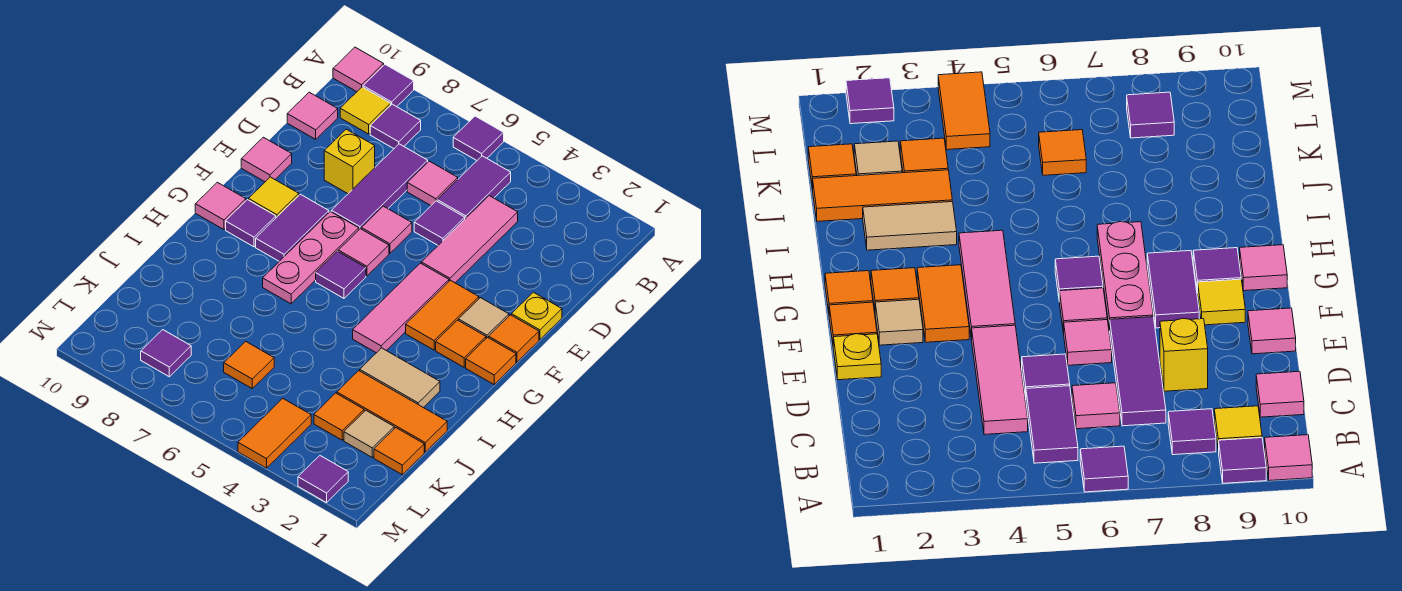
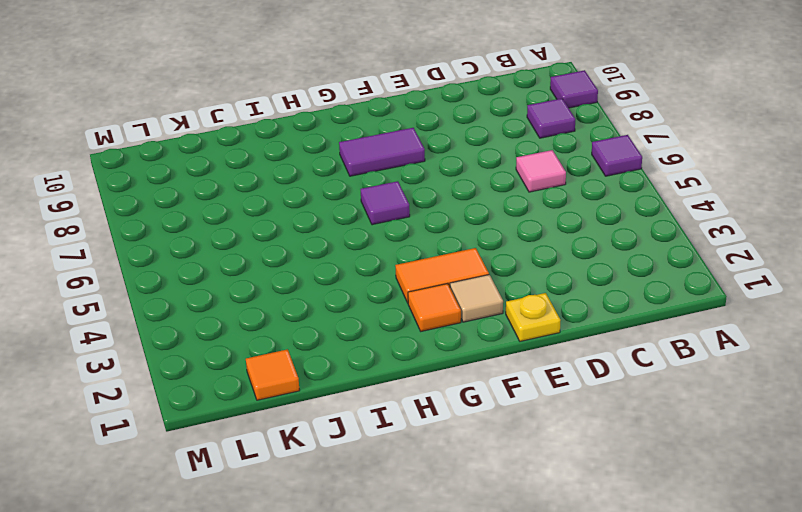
none -> pink 1x1 tile [333,47,384,92]
none -> purple 1x2 tile [437,156,511,219]
none -> yellow 1x1 tile [340,87,391,134]
none -> pink 1x3 tile [421,196,518,283]

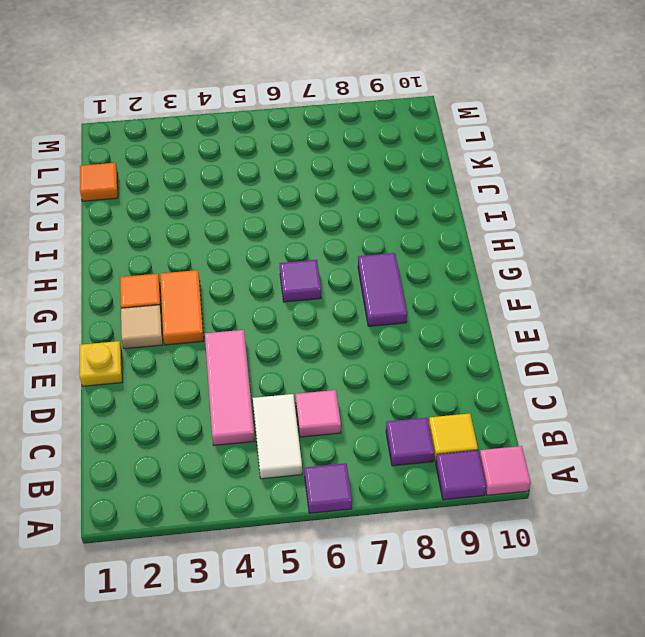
white 1x2 tile [253,394,302,479] -> purple 1x2 tile [437,156,511,219]
none -> purple 1x3 tile [331,144,428,229]
none -> pink 1x1 tile [287,92,338,139]
none -> purple 1x1 tile [414,201,465,245]
none -> yellow 1x1 brick [324,129,375,194]

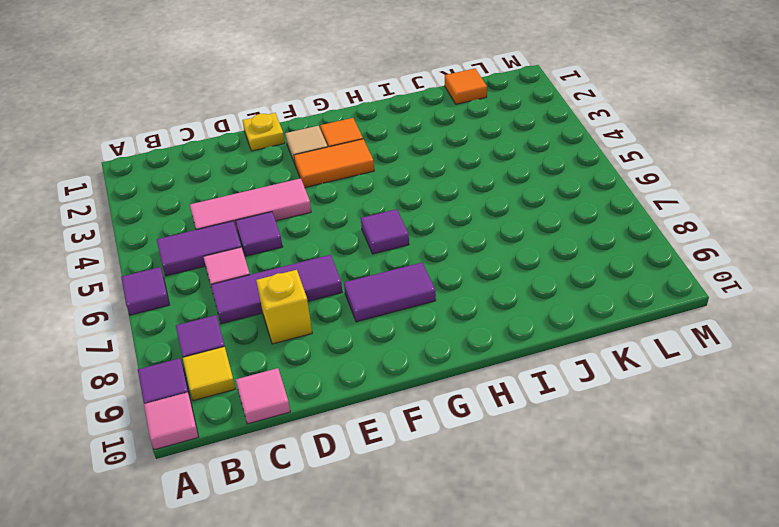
none -> pink 1x1 tile [361,206,412,253]
none -> pink 1x1 tile [241,137,292,182]
none -> orange 1x1 tile [489,315,539,362]
none -> pink 1x3 tile [353,263,449,353]

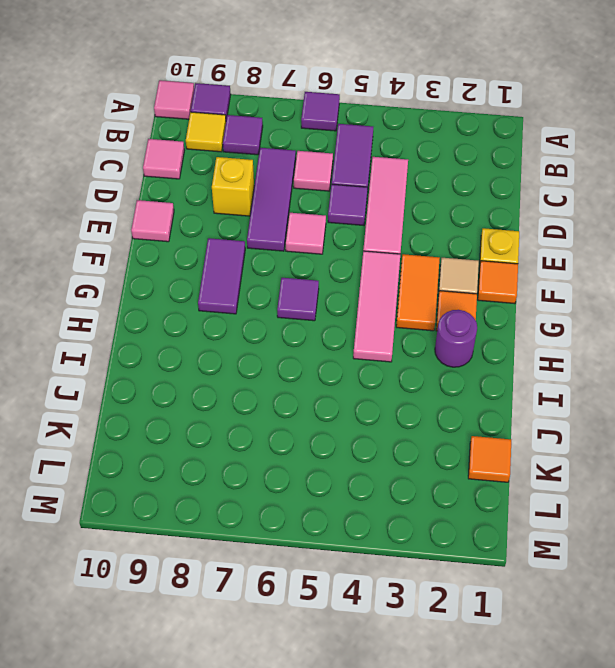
purple 1x1 round brick [435,310,477,367] -> none
none -> pink 1x1 tile [338,229,389,276]
none -> pink 1x3 plate [263,212,359,304]
none -> yellow 1x1 tile [248,177,299,218]
none -> orange 1x1 tile [466,337,516,384]

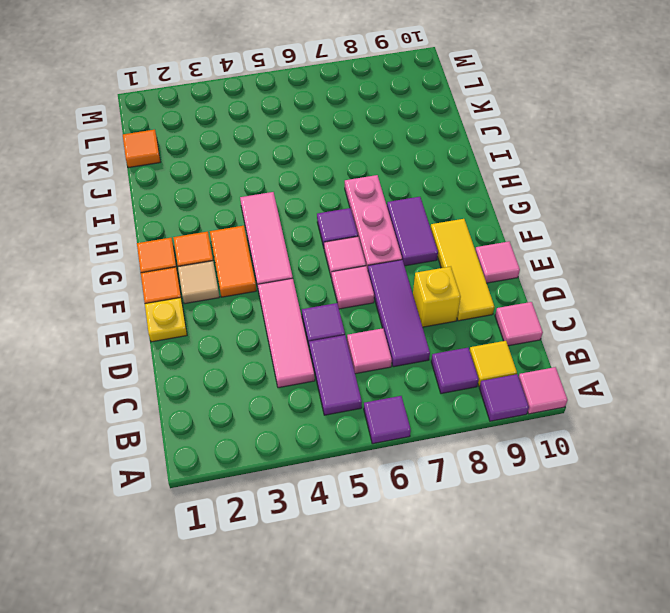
yellow 1x3 tile [431,219,494,321] -> yellow 1x1 tile [248,177,299,218]
none -> purple 1x1 tile [226,200,276,247]
none -> pink 1x1 tile [195,182,246,229]
none -> tan 1x2 tile [360,348,440,408]
none -> orange 1x3 tile [337,371,447,452]

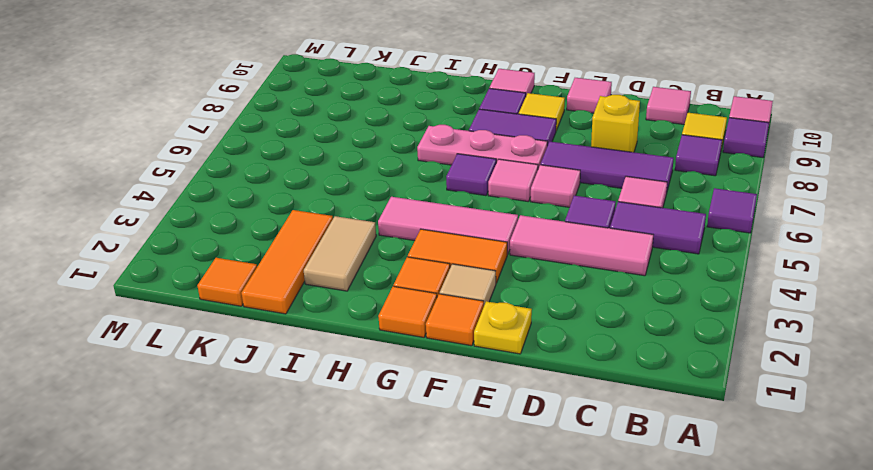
none -> tan 1x1 tile [344,410,394,457]
none -> orange 1x1 tile [314,393,364,440]
none -> orange 1x1 tile [224,341,274,388]
none -> orange 1x2 tile [238,399,311,468]

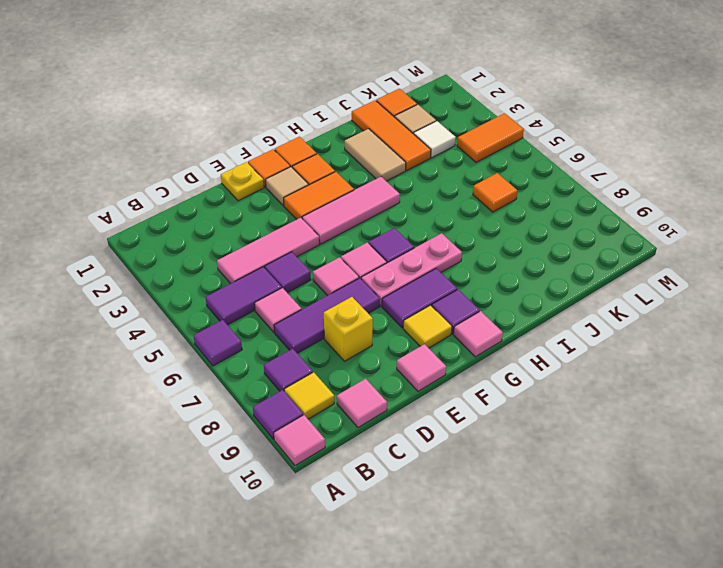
white 1x1 tile [414,121,456,158] -> orange 1x1 tile [314,393,364,440]
none -> purple 1x1 tile [141,330,191,377]
none -> purple 1x1 tile [298,456,348,503]

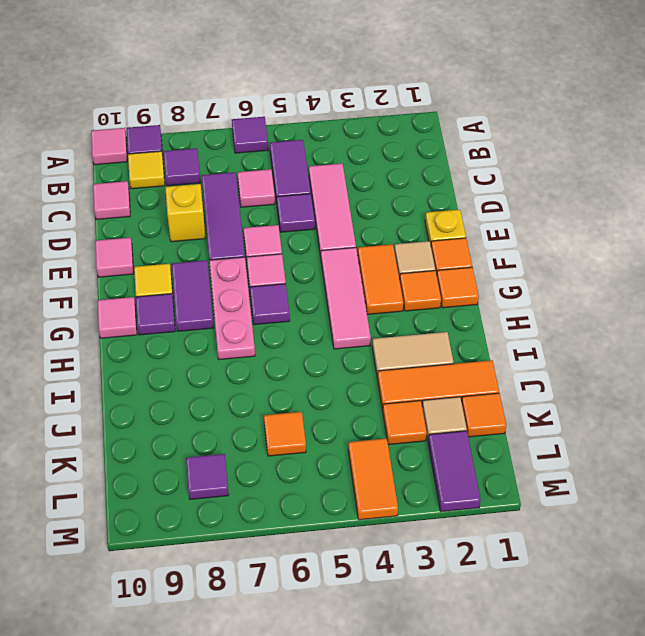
purple 1x2 tile [428,431,481,512] -> purple 1x1 tile [298,456,348,503]

